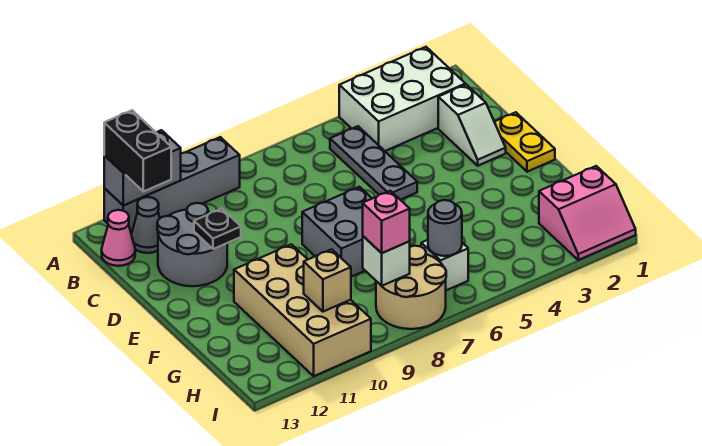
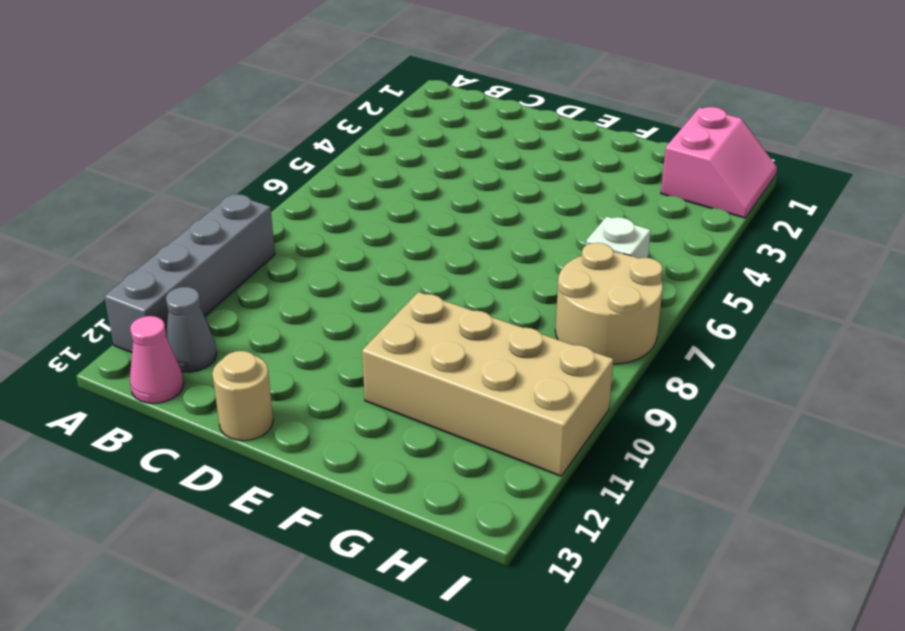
tan 1x1 round brick [212,351,273,441] -> none
none -> white 2x3 brick [339,47,465,151]
none -> grey 1x3 plate [330,126,417,200]
none -> white 1x2 slope [438,84,506,166]

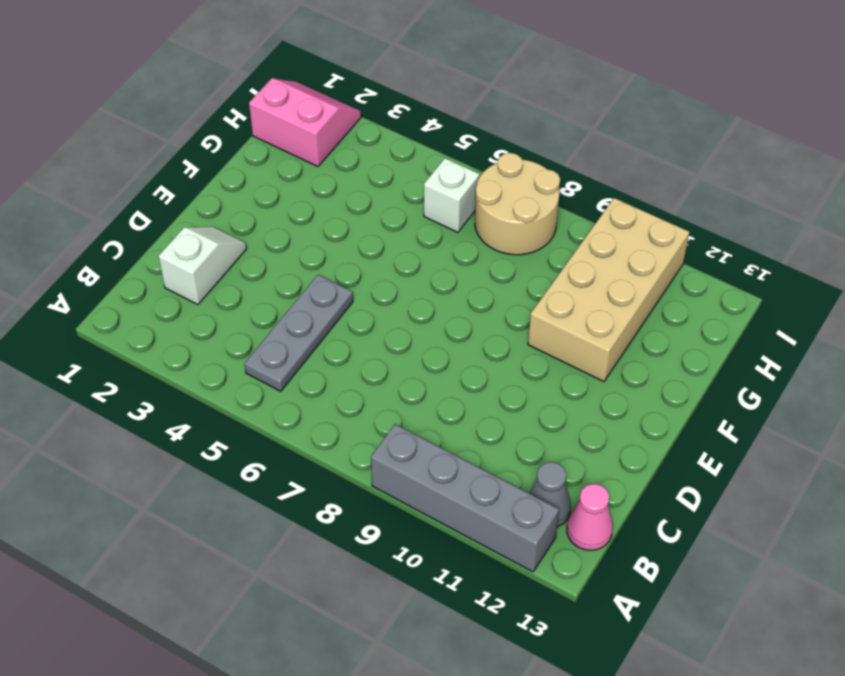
none -> white 2x3 brick [339,47,465,151]
none -> grey 2x2 round brick [157,203,227,286]
none -> yellow 1x2 plate [495,112,555,172]

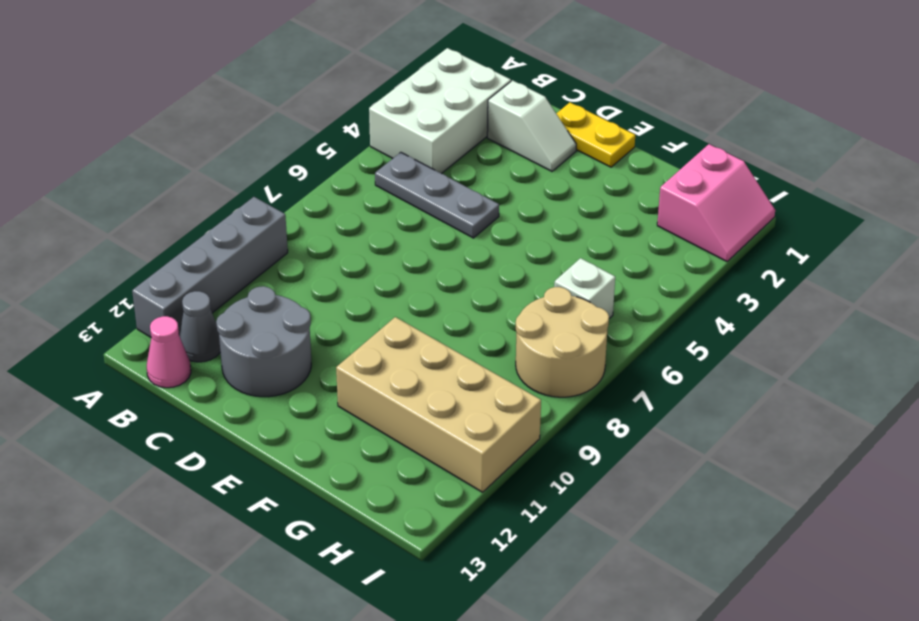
none -> grey 2x2 brick [302,187,372,277]
none -> grey 1x2 brick [104,130,181,206]
none -> black 1x1 plate [194,209,241,249]

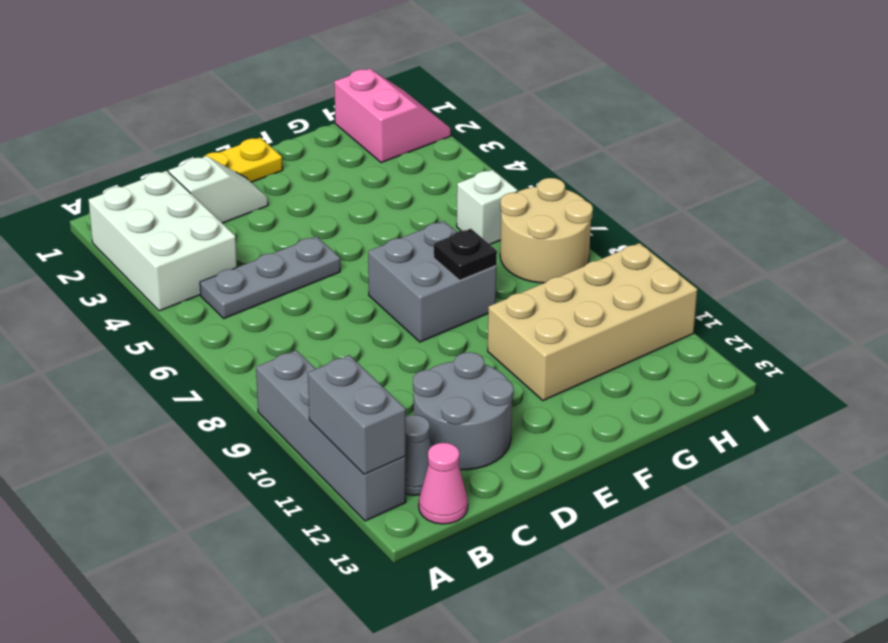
black 1x1 plate [434,229,497,280] -> black 1x1 plate moved to [194,209,241,249]
none -> grey 1x1 round brick [428,200,462,256]
none -> white 1x1 brick [363,236,410,286]
none -> tan 1x1 brick [304,249,351,312]

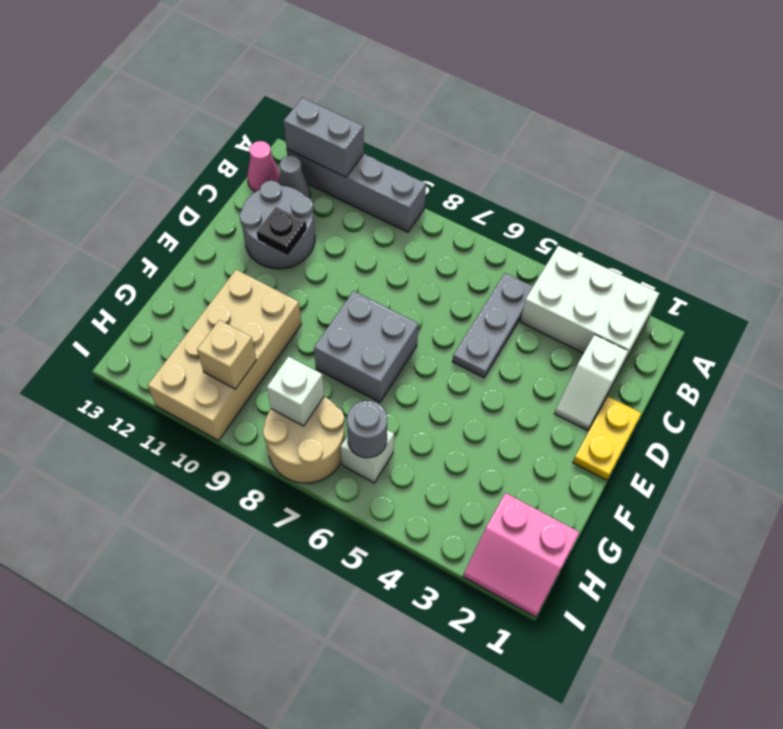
none -> black 1x2 brick [104,110,171,192]
none -> pink 1x1 brick [363,191,410,253]

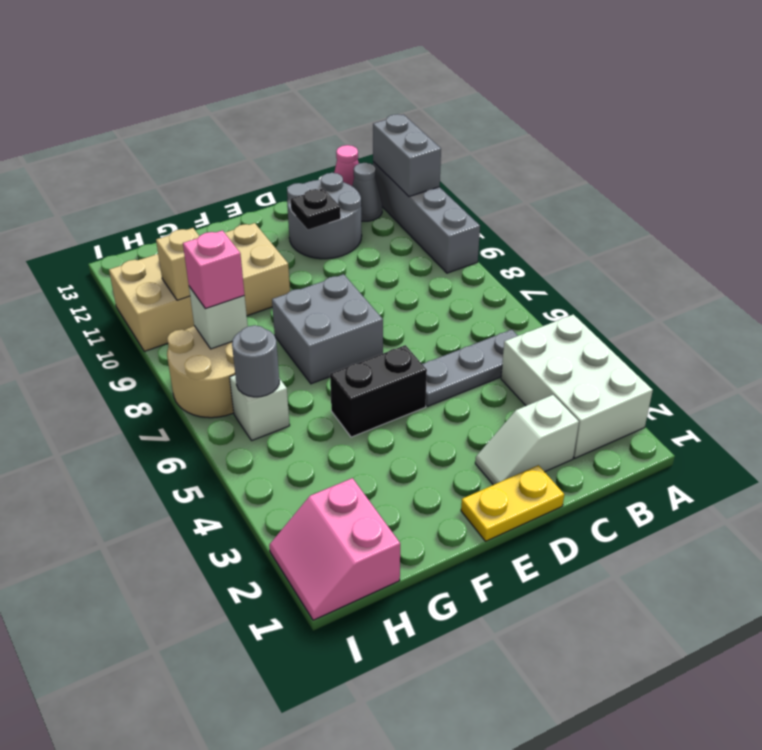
black 1x2 brick [330,345,427,437] -> black 1x2 brick moved to [104,110,171,192]

